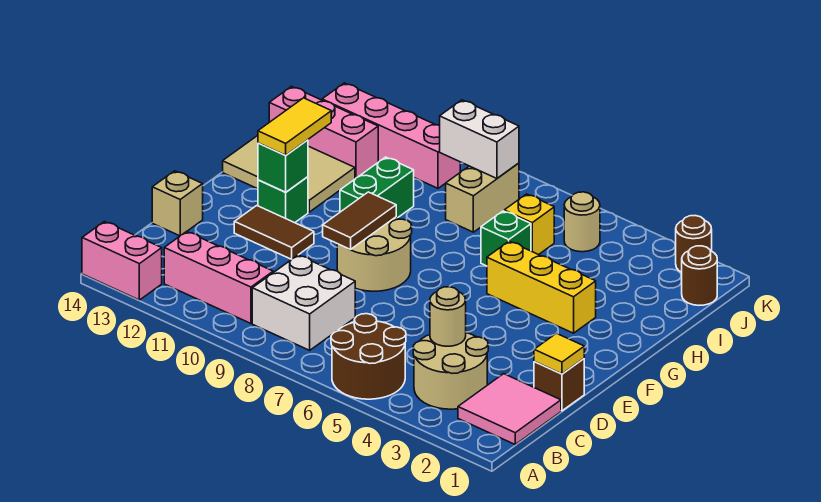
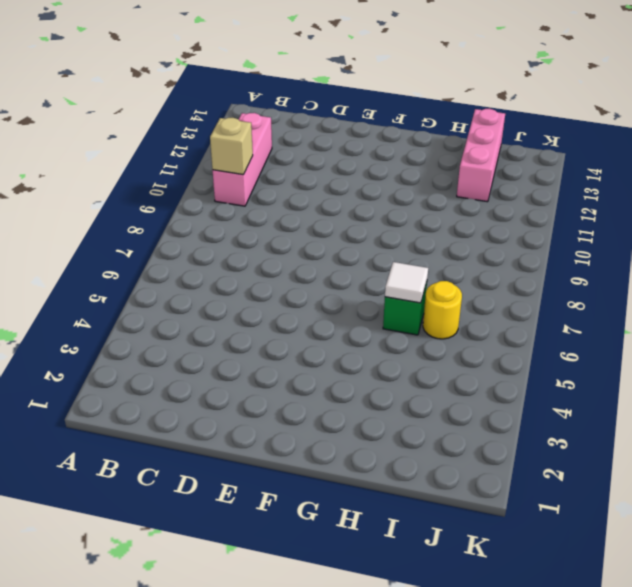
tan 1x1 brick [210,118,253,175] -> tan 1x1 brick moved to [152,171,203,236]
white 1x1 tile [385,262,428,303] -> none
yellow 1x1 round brick [423,281,462,339] -> yellow 1x1 brick [504,194,554,255]
none -> brown 2x2 round brick [331,314,406,399]
none -> pink 1x2 brick [82,222,162,300]
none -> pink 2x2 tile [458,374,561,444]

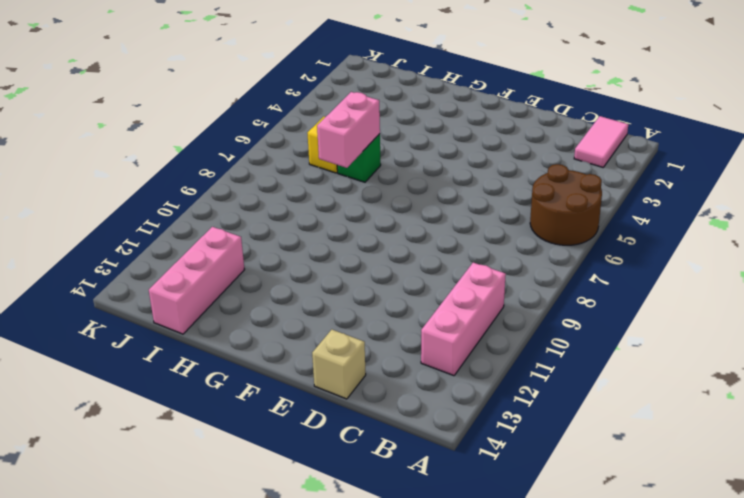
pink 1x2 tile [574,116,628,167] -> pink 2x2 tile [458,374,561,444]
pink 1x2 brick [317,92,380,168] -> pink 1x2 brick moved to [82,222,162,300]
none -> tan 2x2 round brick [413,333,488,409]
none -> white 2x2 brick [252,255,355,350]
none -> brown 1x1 brick [534,359,584,411]

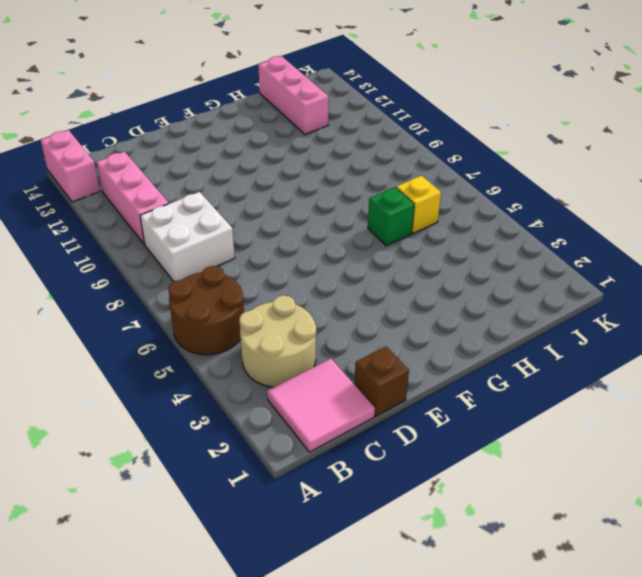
none -> tan 1x1 brick [152,171,203,236]
none -> tan 2x2 round brick [337,217,412,291]
none -> brown 1x2 tile [234,206,314,259]

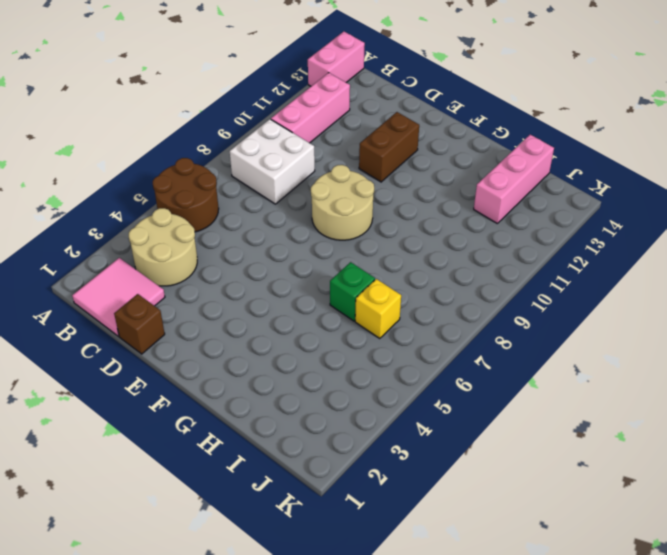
brown 1x2 brick [359,112,419,182] -> brown 1x2 tile [234,206,314,259]
none -> tan 1x1 brick [152,171,203,236]
none -> green 1x1 brick [258,177,308,223]
none -> yellow 1x3 brick [487,241,596,333]

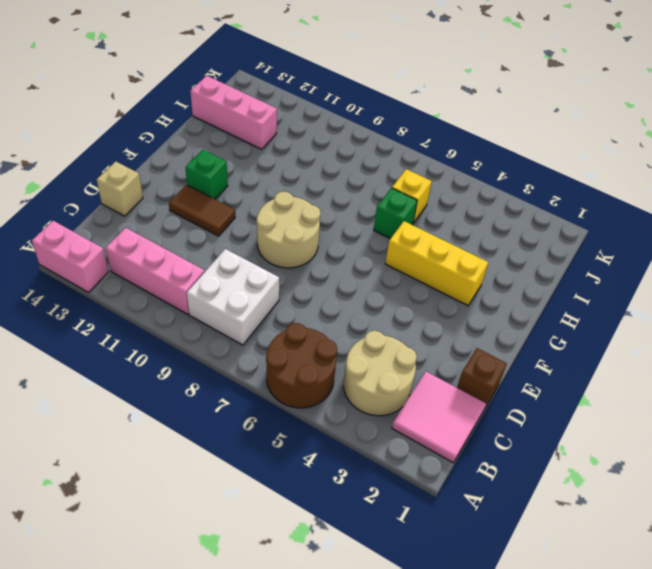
none -> green 1x2 brick [340,157,414,218]
none -> tan 2x3 tile [223,136,355,212]
none -> tan 1x2 brick [446,163,519,232]

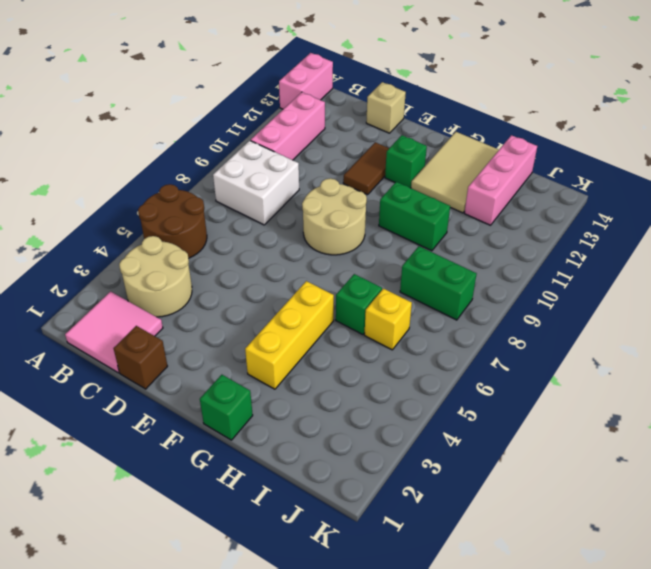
green 1x1 brick [200,375,253,440] -> green 1x1 brick moved to [258,140,308,192]
green 1x2 brick [400,246,477,320] -> tan 1x2 brick [446,163,519,232]
none -> brown 1x1 round brick [682,246,717,305]
none -> tan 1x1 round brick [564,192,600,252]
none -> pink 1x4 brick [322,83,460,188]

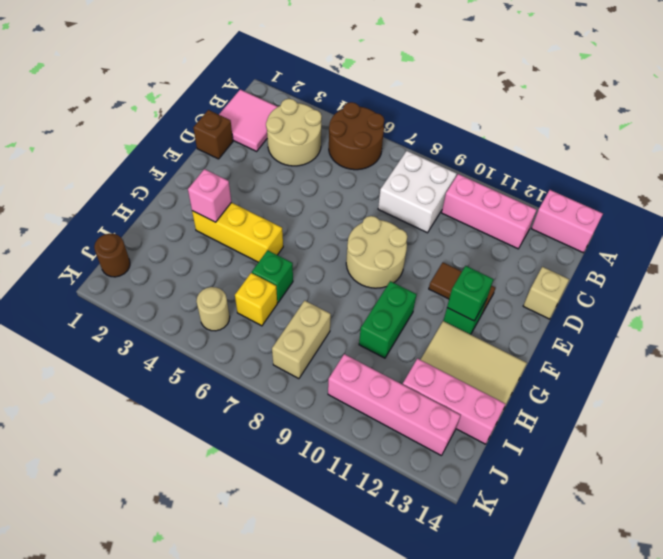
pink 1x1 brick [188,169,231,222] -> none
none -> brown 1x1 round brick [676,216,712,272]
none -> tan 1x1 round brick [430,287,466,346]
none -> yellow 1x1 tile [534,333,584,374]

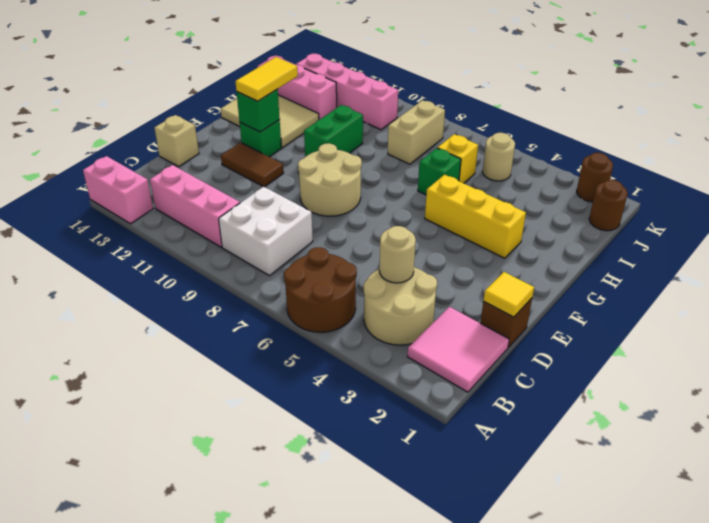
none -> brown 1x2 tile [323,192,396,249]
none -> white 1x2 brick [440,100,519,178]

